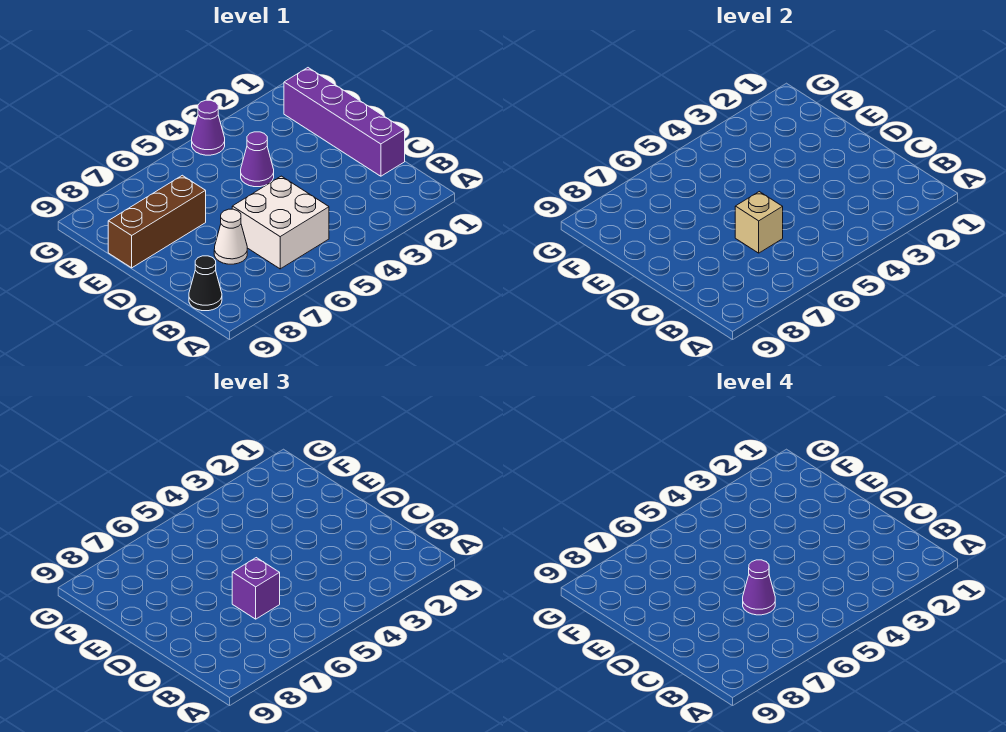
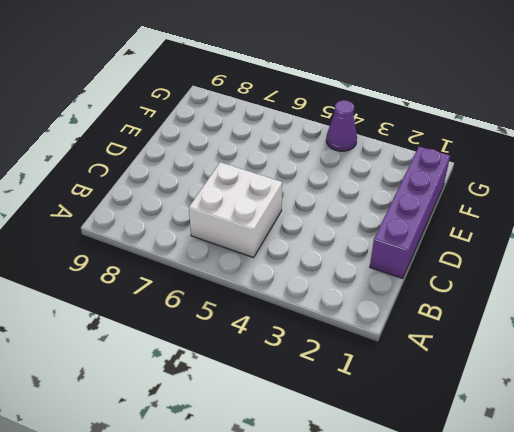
none -> black 1x1 cone [189,256,222,311]
none -> white 1x1 cone [214,209,247,264]

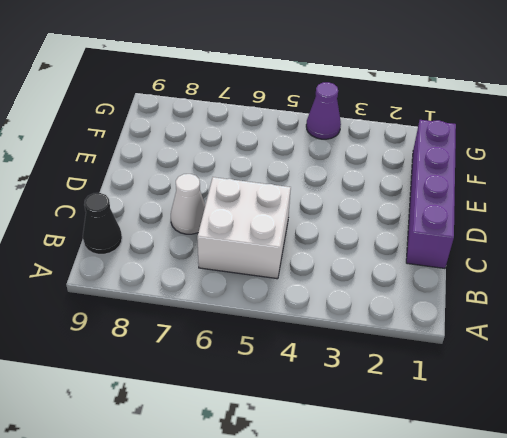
none -> purple 1x1 cone [241,132,274,187]
none -> brown 1x3 brick [108,175,206,268]

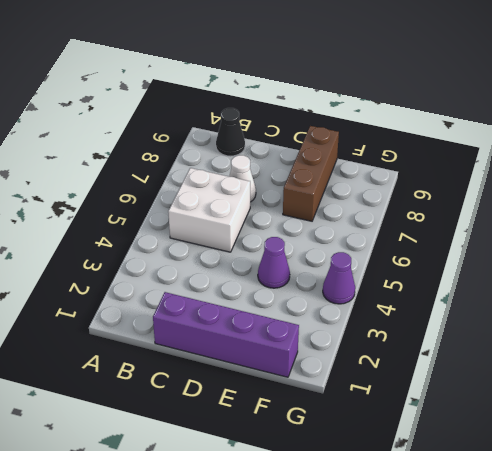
none -> tan 1x1 brick [735,192,783,253]
none -> purple 1x1 brick [232,558,280,619]

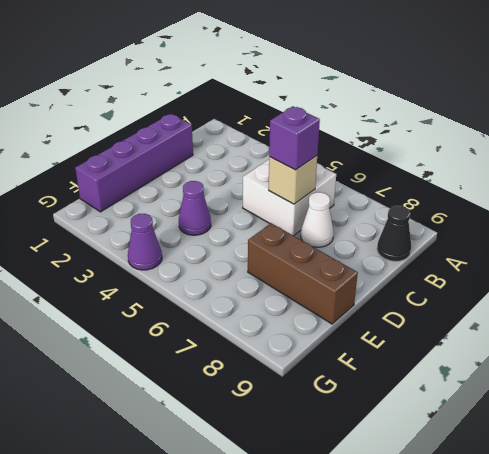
none -> purple 1x1 cone [743,560,775,615]

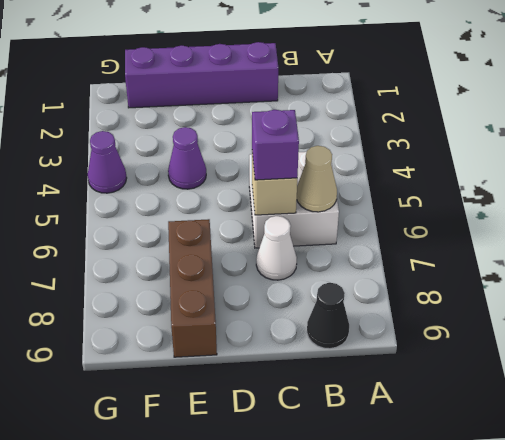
tan 1x1 cone [297,146,337,212] -> none
none -> purple 1x1 cone [743,560,775,615]

